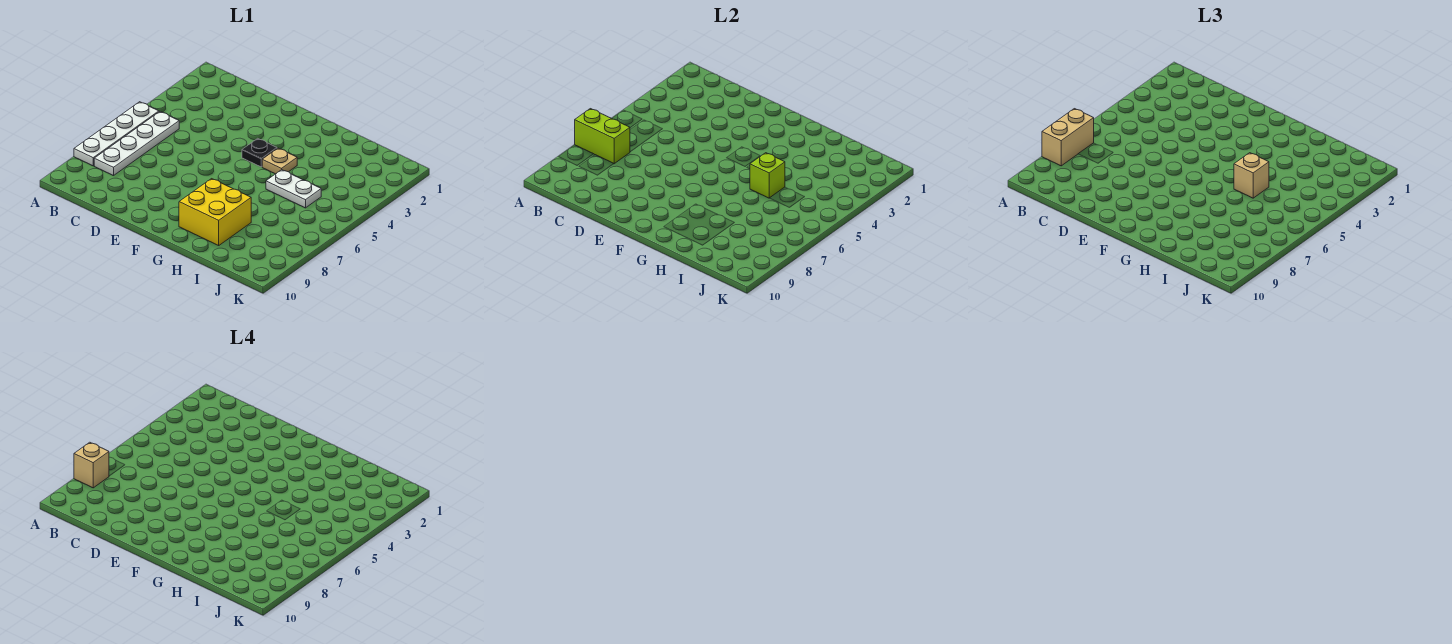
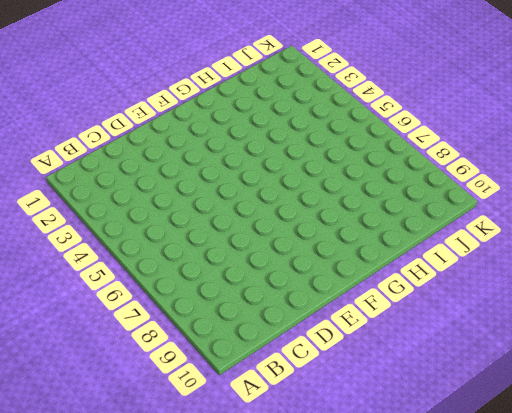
none -> white 1x4 plate [74,102,159,166]
none -> white 1x4 plate [94,112,179,176]

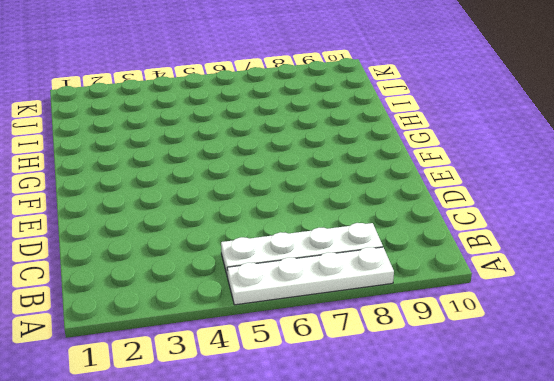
none -> black 1x1 plate [242,138,277,167]
none -> tan 1x1 plate [262,148,297,174]

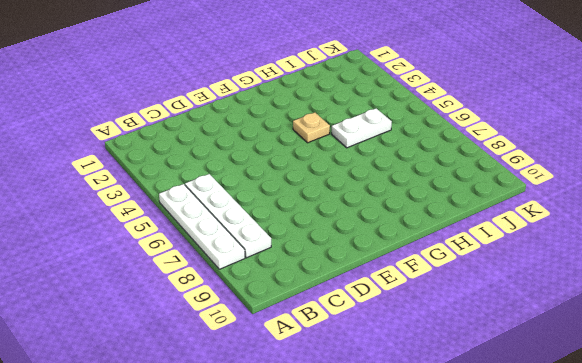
none -> black 1x1 plate [242,138,277,167]
none -> yellow 2x2 brick [179,179,251,245]

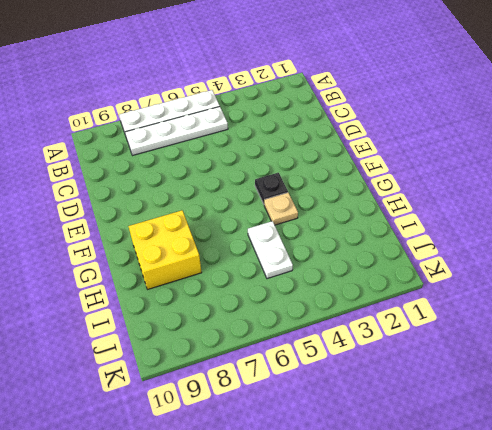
none -> lime 1x2 brick [575,109,630,164]
none -> lime 1x1 brick [750,153,785,198]

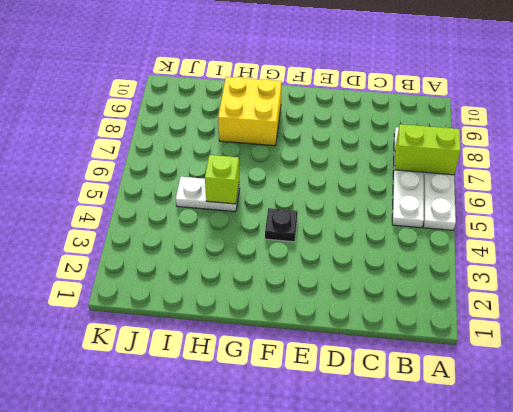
none -> tan 1x1 plate [262,148,297,174]
none -> tan 1x2 brick [1042,109,1094,166]

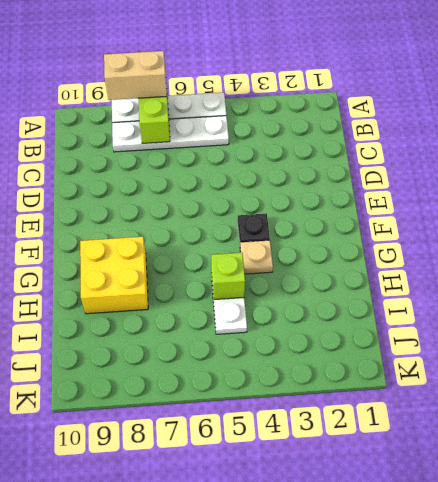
none -> tan 1x1 brick [1234,153,1269,198]
none -> tan 1x1 brick [74,442,109,488]

